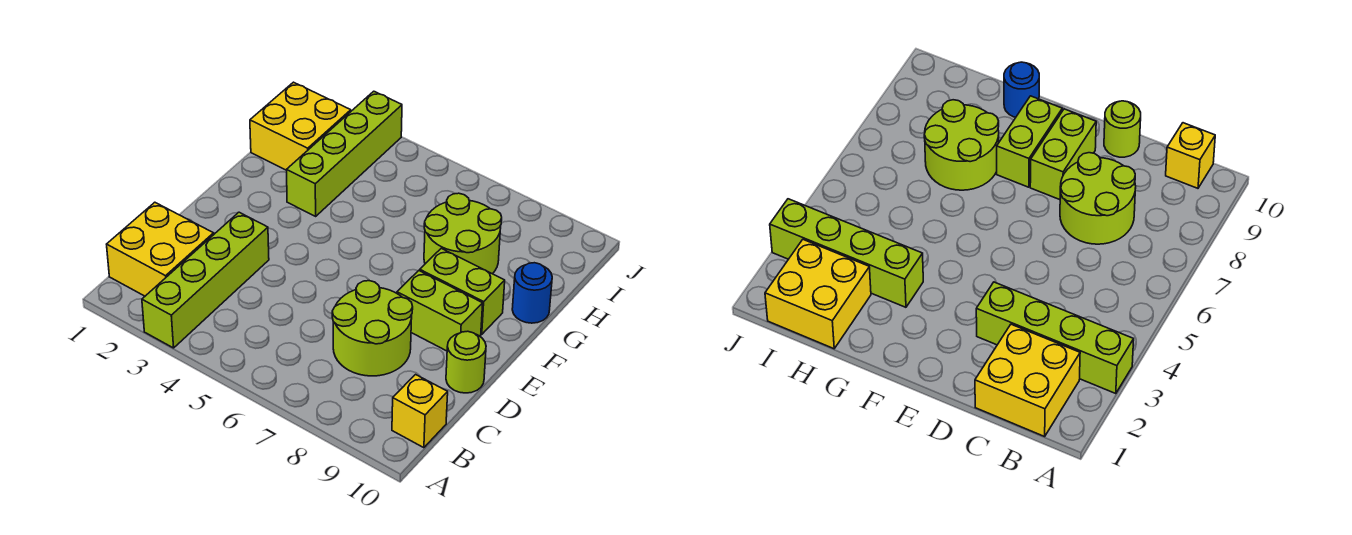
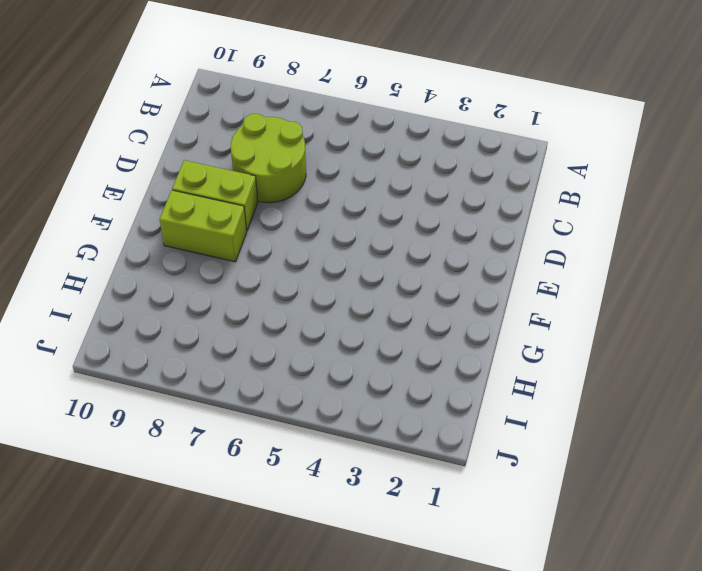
none -> lime 1x4 brick [142,212,269,348]
none -> yellow 2x2 brick [107,202,214,296]

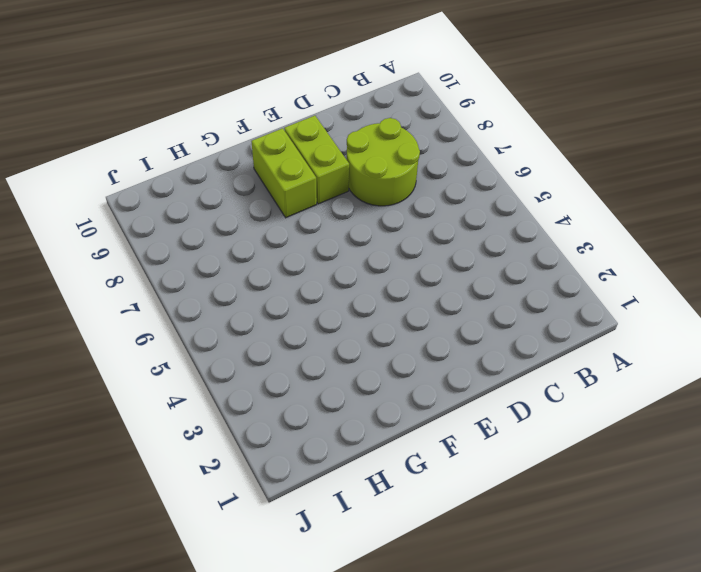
none -> lime 1x4 brick [142,212,269,348]
none -> yellow 2x2 brick [107,202,214,296]

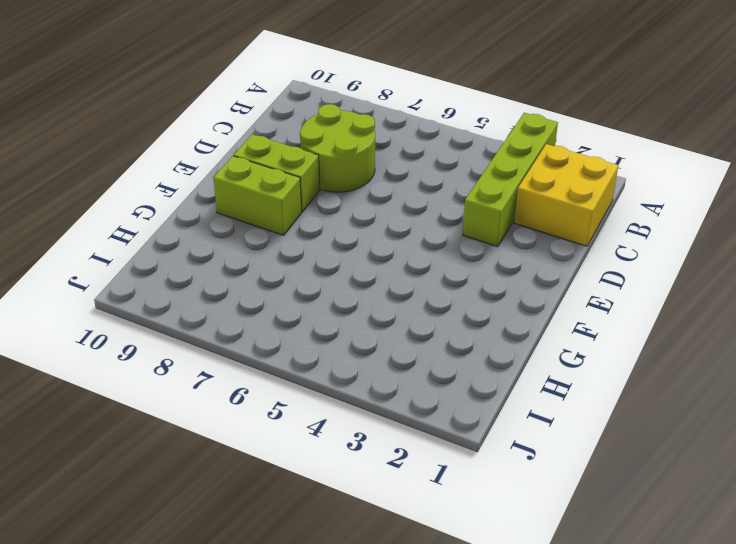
none -> yellow 1x1 brick [392,375,448,448]
none -> lime 1x1 round brick [446,331,486,393]

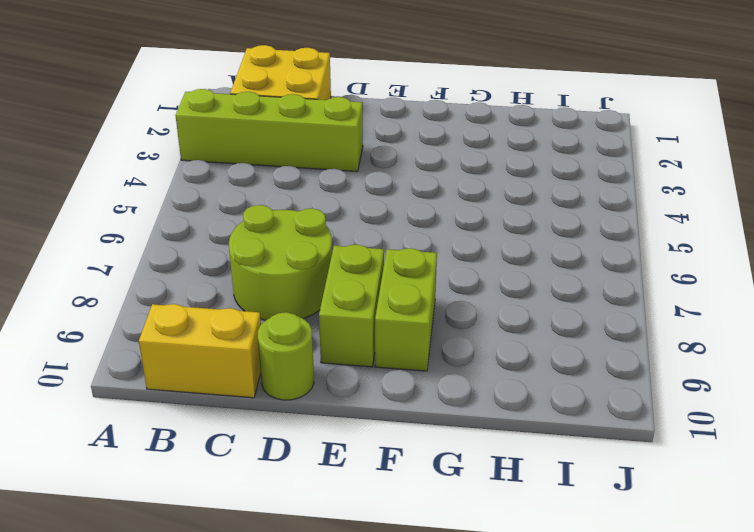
yellow 1x2 brick [139,304,261,398] -> yellow 1x1 brick [392,375,448,448]
none -> lime 1x4 brick [287,91,402,216]
none -> lime 2x2 round brick [424,193,502,274]

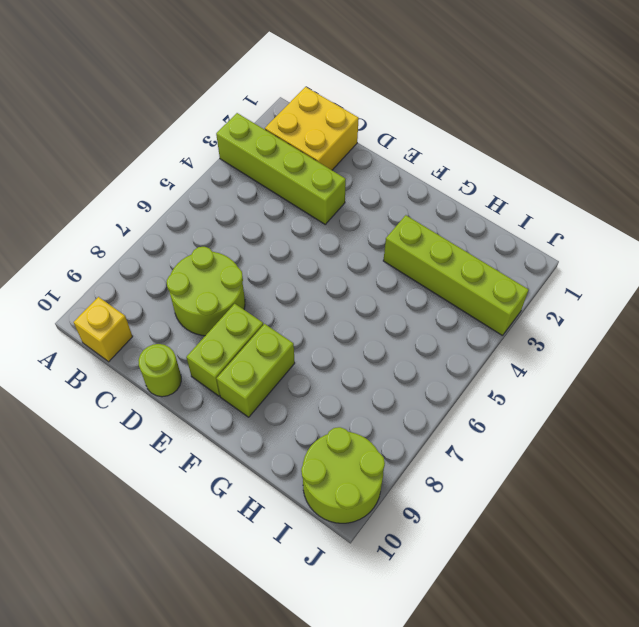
lime 2x2 round brick [301,427,385,523] -> lime 2x2 round brick moved to [424,193,502,274]
none -> blue 1x1 round brick [512,263,552,323]
none -> yellow 2x2 brick [250,82,351,170]

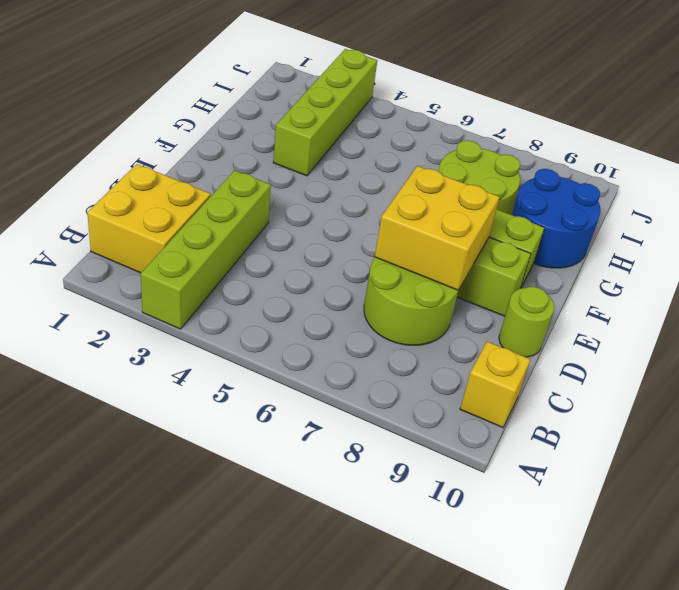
yellow 2x2 brick [375,166,500,290] -> yellow 2x2 brick moved to [250,82,351,170]
blue 2x2 round brick [512,169,601,268] -> blue 1x1 round brick [512,263,552,323]

